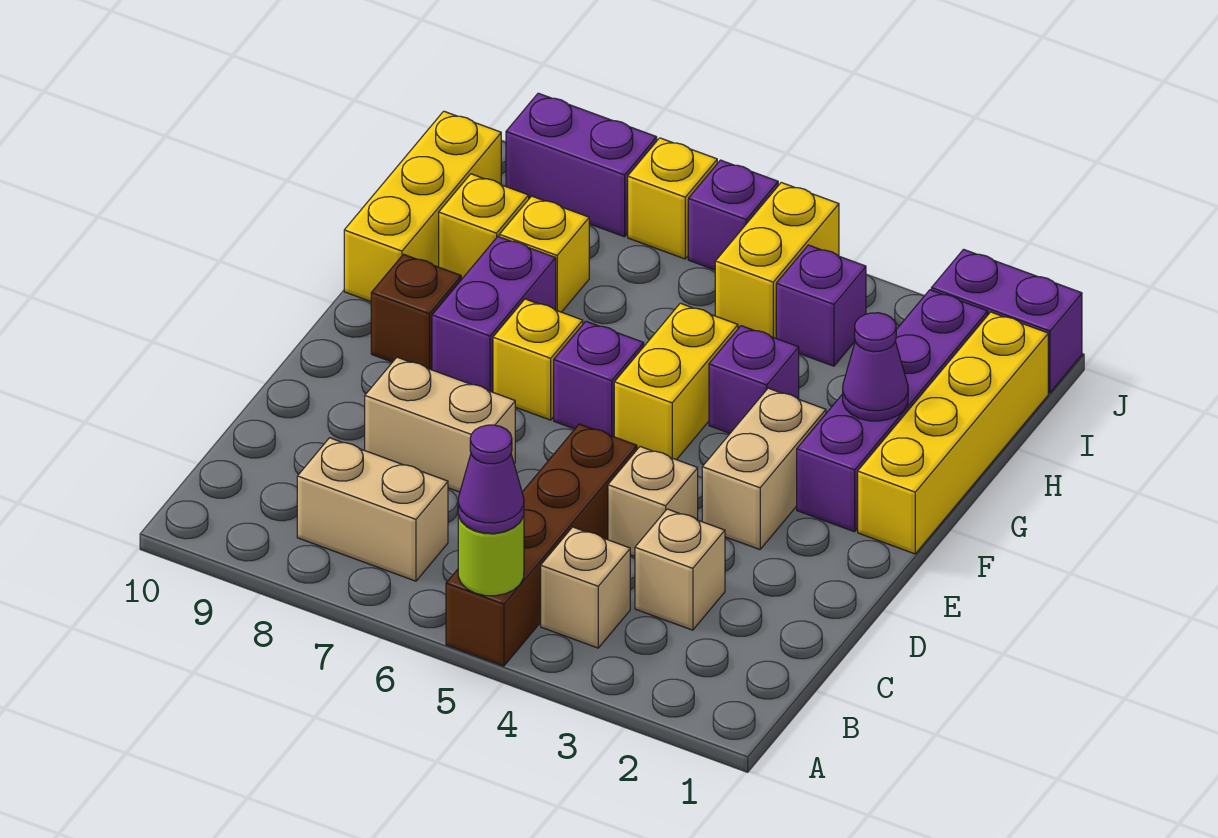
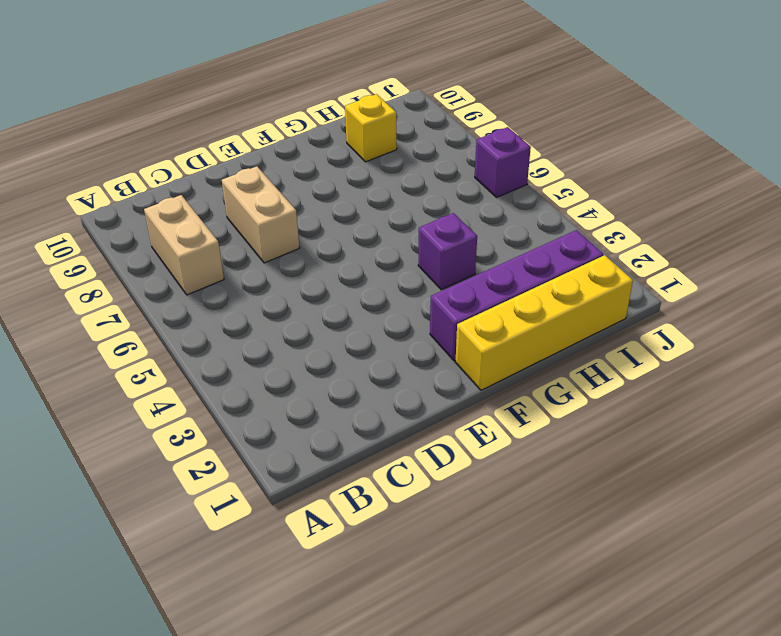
none -> brown 1x4 brick [446,424,637,666]
none -> tan 1x1 brick [541,527,630,648]
none -> tan 1x1 brick [635,509,725,630]

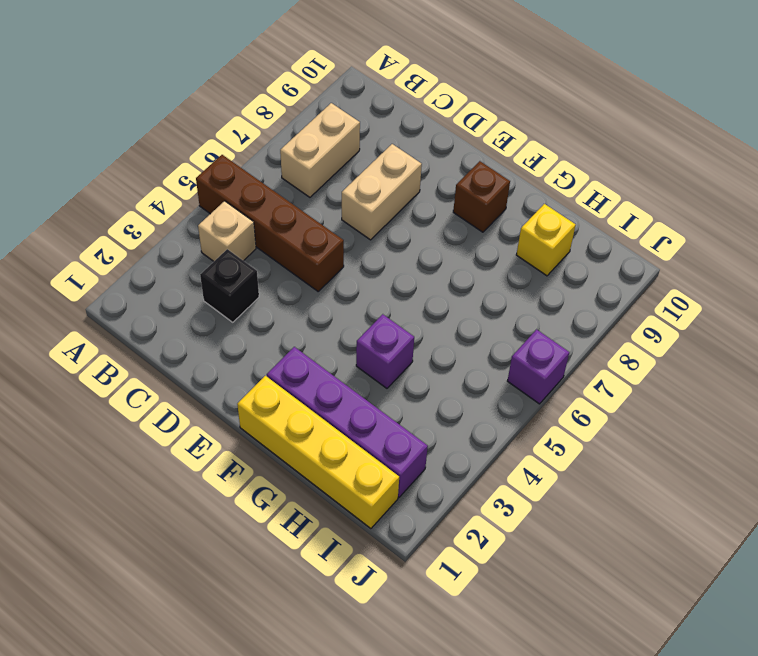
black 1x1 brick [200,249,259,322] -> tan 1x1 brick [635,509,725,630]
none -> tan 1x1 brick [608,447,698,556]
none -> tan 1x2 brick [702,388,826,550]
none -> yellow 1x2 brick [614,303,738,460]

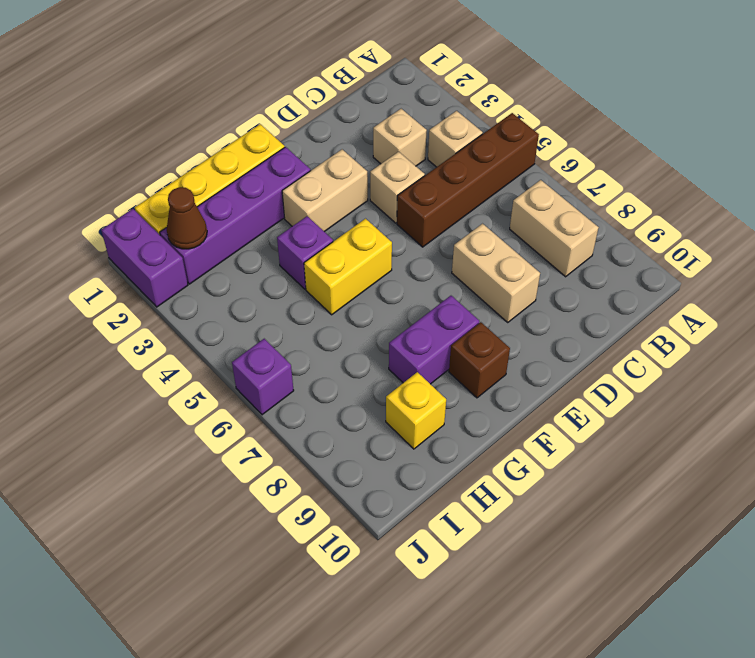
brown 1x1 cone [167,187,207,249] -> none
none -> purple 1x1 brick [554,321,644,437]
none -> yellow 1x1 brick [493,299,583,420]
none -> yellow 1x3 brick [344,111,502,301]

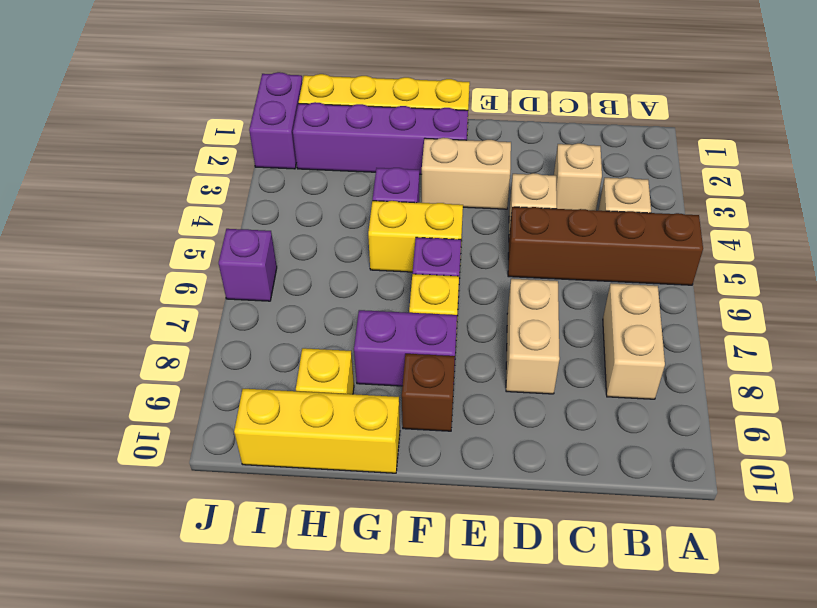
none -> yellow 1x1 brick [499,196,589,312]
none -> purple 1x1 brick [776,245,866,366]
none -> yellow 1x2 brick [715,183,839,338]

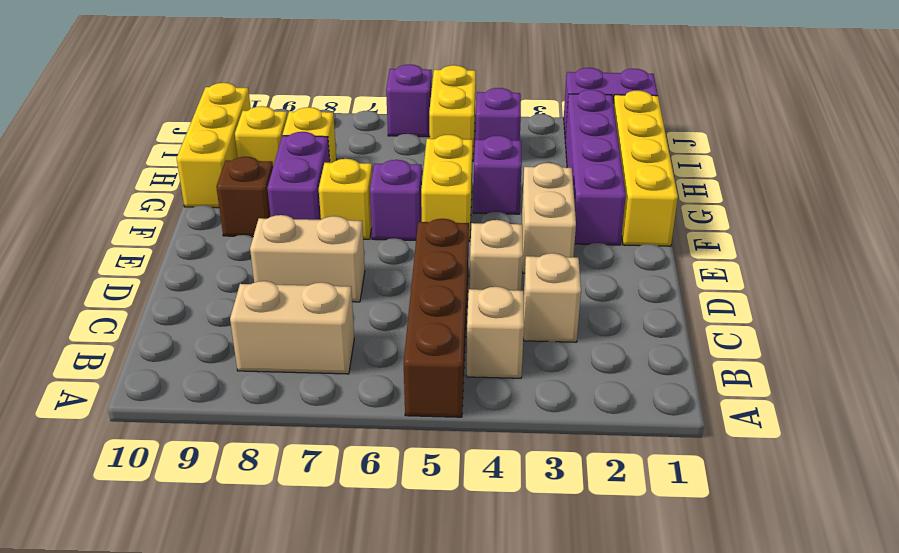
none -> yellow 1x1 brick [628,138,717,259]
none -> purple 1x2 brick [506,93,657,237]
none -> lime 1x1 round brick [458,515,524,596]

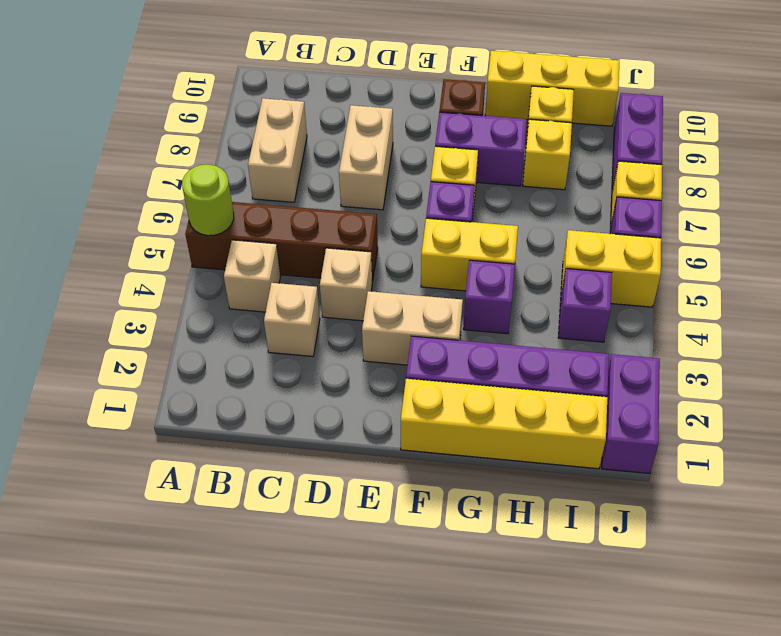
none -> purple 1x1 cone [843,313,908,421]
none -> purple 1x1 cone [458,425,524,533]

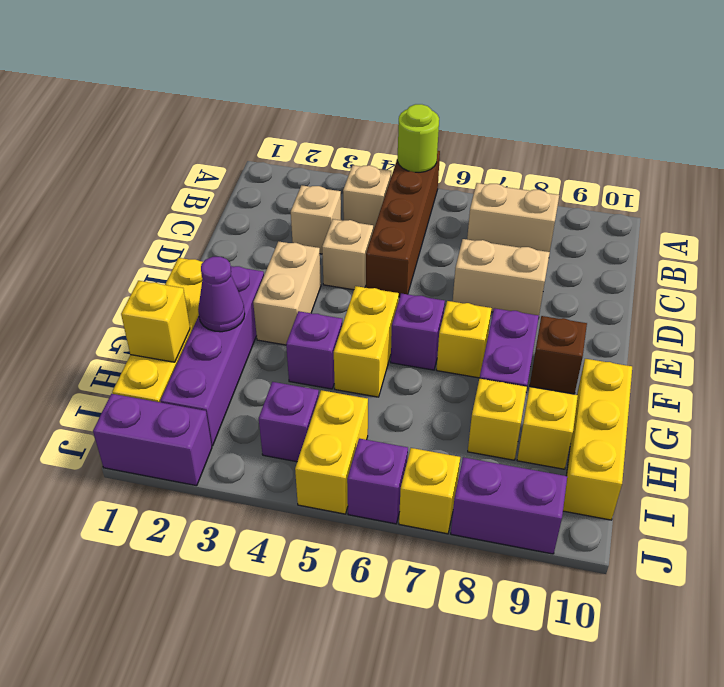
yellow 1x1 brick [121,281,190,362] -> none
none -> purple 1x1 cone [458,425,524,533]

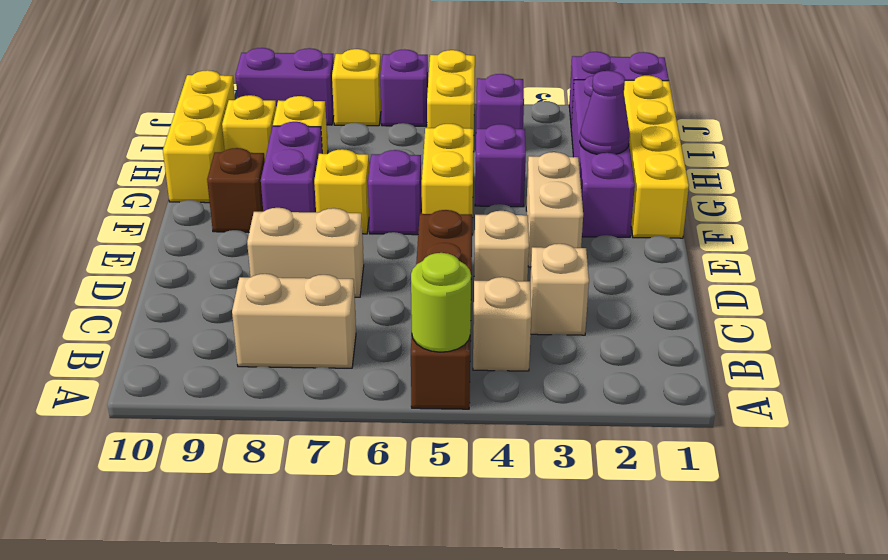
none -> purple 1x1 cone [458,425,524,533]

